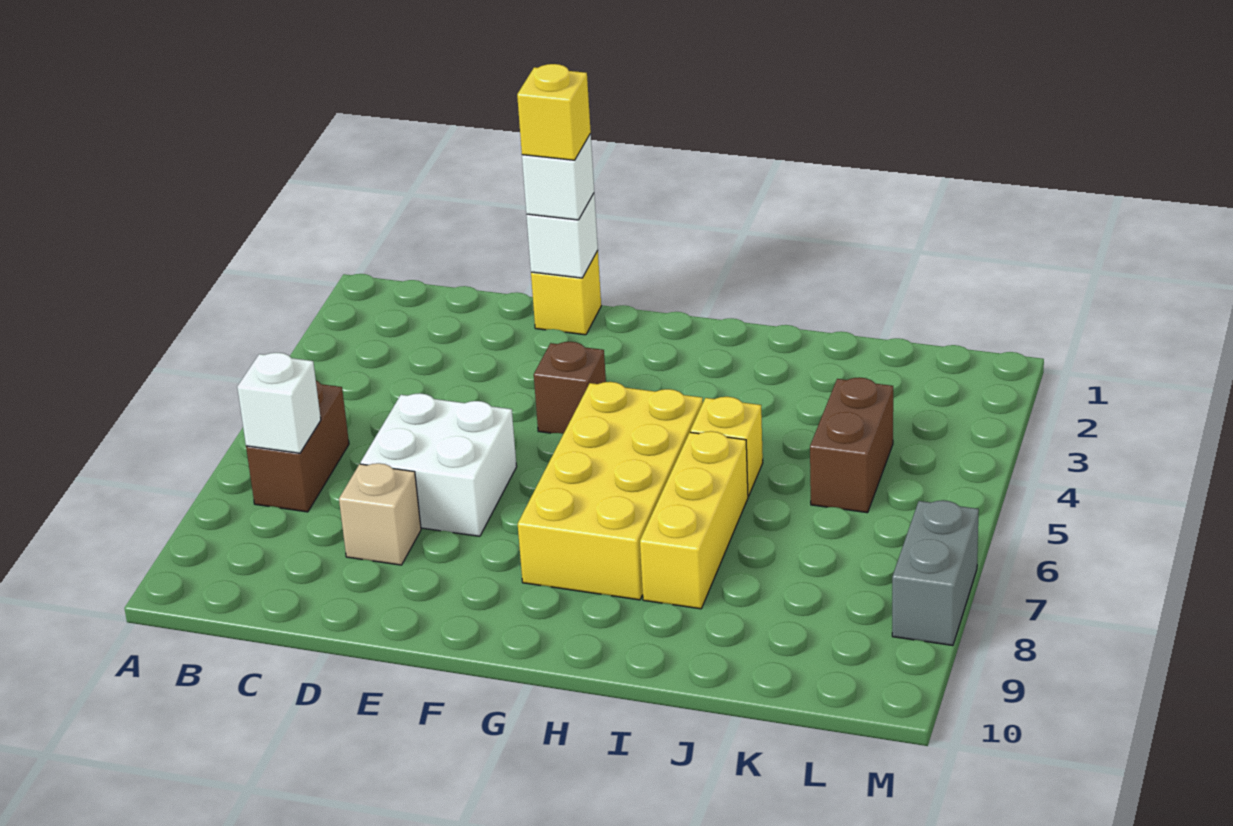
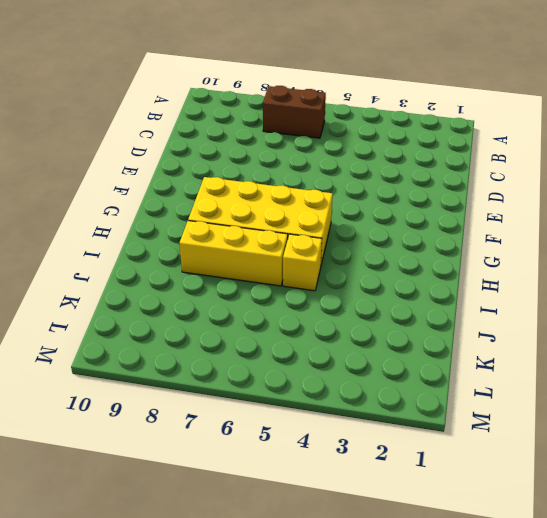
none -> white 2x2 brick [361,393,517,536]
none -> tan 1x1 brick [339,463,421,565]
none -> yellow 1x1 brick [531,251,601,335]

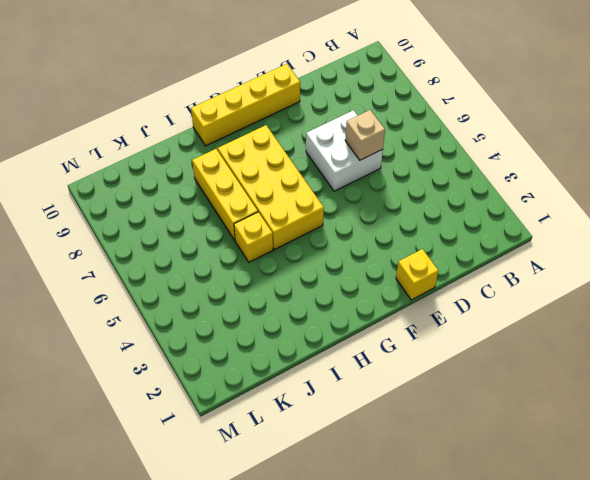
tan 1x1 brick [345,110,385,160] -> tan 1x1 brick moved to [339,463,421,565]
yellow 1x4 brick [191,64,300,146] -> none
none -> brown 1x2 brick [246,381,349,512]
none -> brown 1x1 brick [534,342,606,434]
none -> brown 1x2 brick [810,377,893,513]

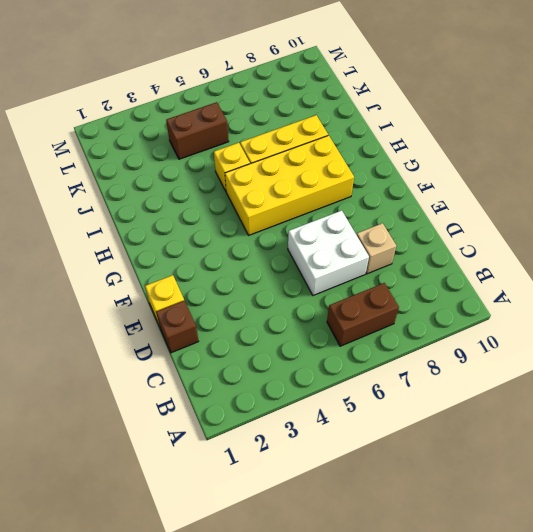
brown 1x1 brick [156,301,199,353] -> brown 1x1 brick moved to [534,342,606,434]
none -> grey 1x2 brick [892,500,979,646]
none -> white 1x1 brick [237,353,321,453]
none -> white 1x1 brick [526,193,598,278]

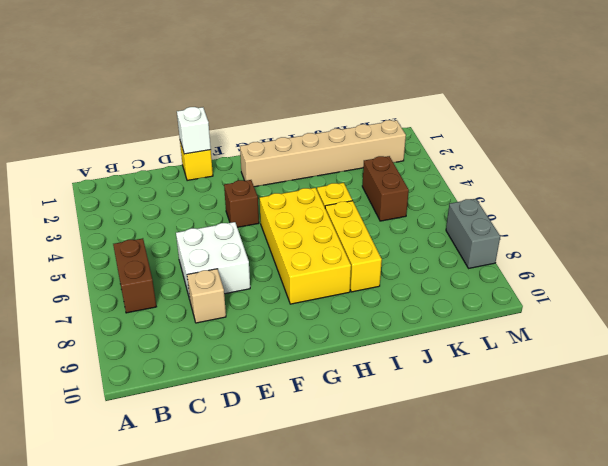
tan 1x6 brick [240,120,406,187] -> none
none -> white 1x1 brick [237,353,321,453]
none -> white 1x1 brick [522,134,594,220]
none -> yellow 1x1 brick [517,64,591,160]

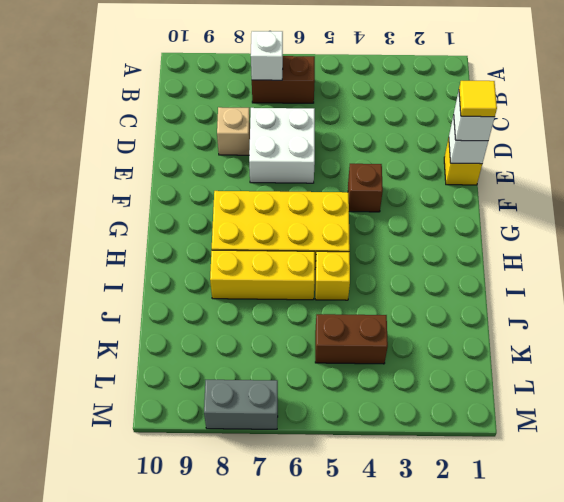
yellow 1x1 tile [459,81,497,117] -> yellow 1x1 brick [517,64,591,160]

